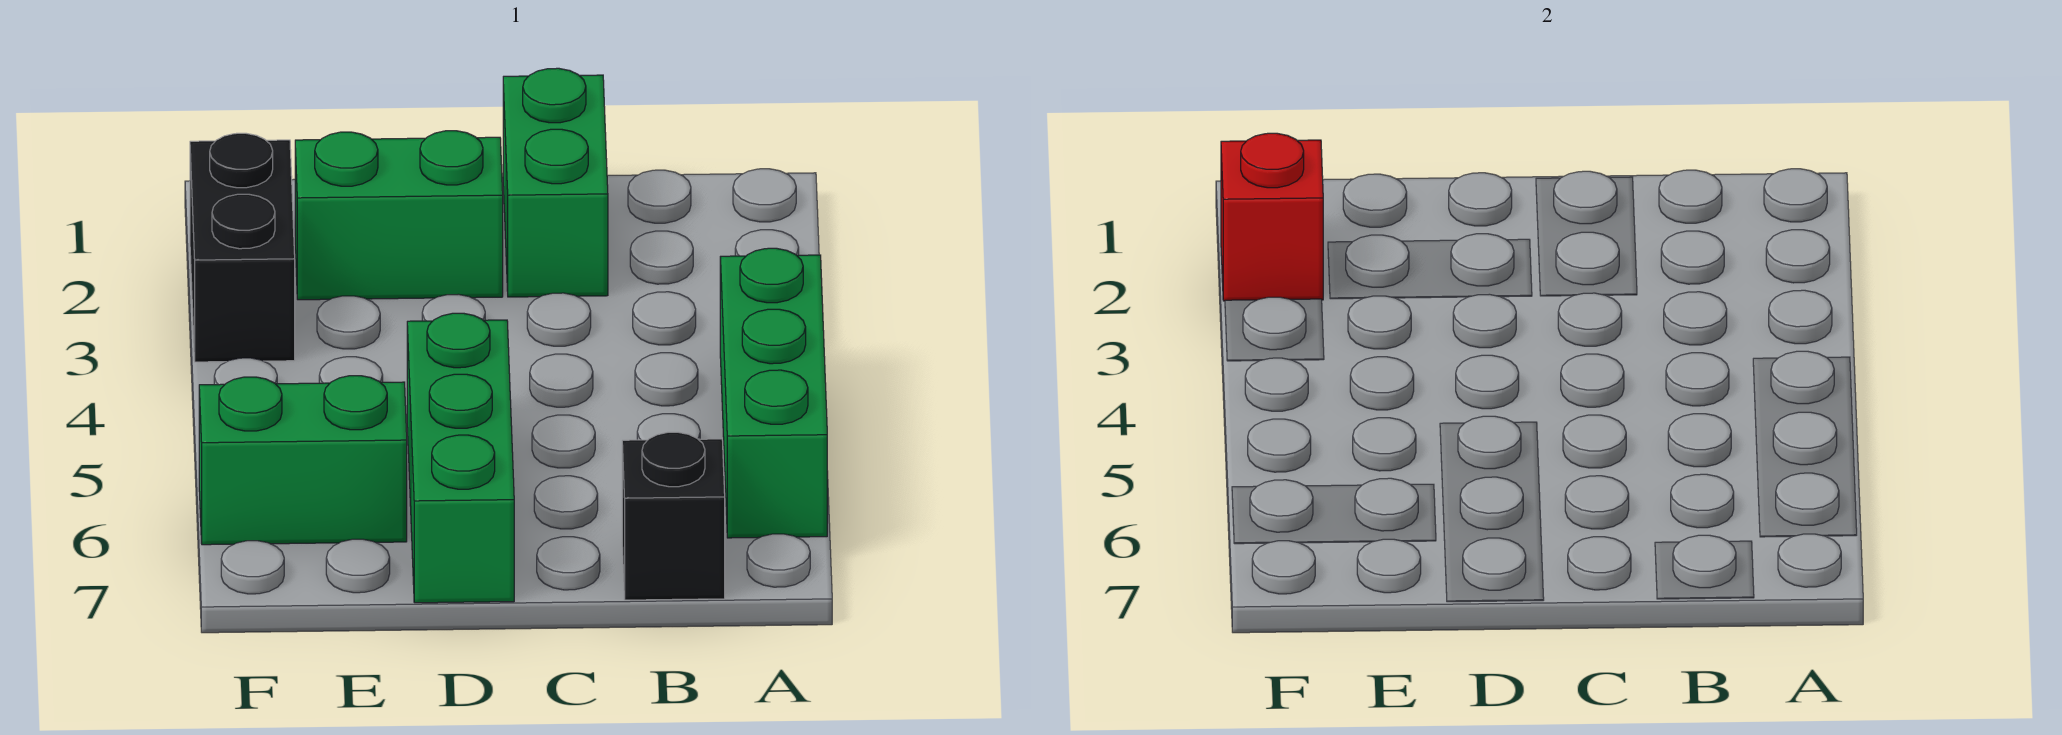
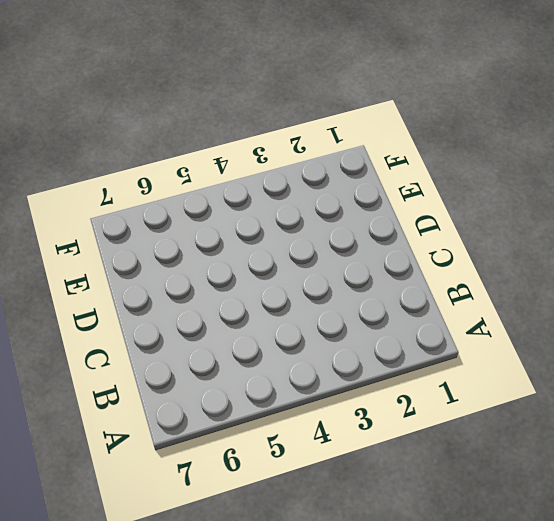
none -> green 1x3 brick [720,248,827,538]
none -> black 1x1 brick [622,432,725,600]

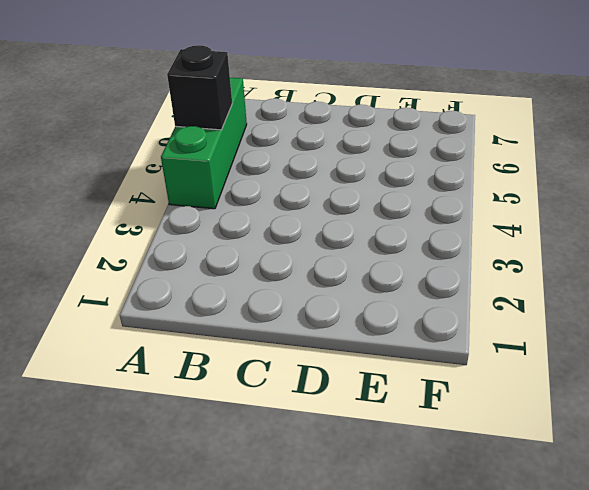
black 1x1 brick [167,45,232,130] -> black 1x1 brick moved to [622,432,725,600]
none -> green 1x2 brick [503,68,608,297]
none -> green 1x2 brick [295,131,503,300]

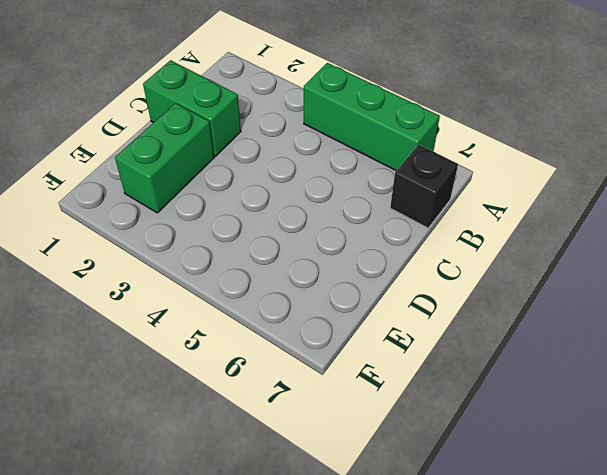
none -> green 1x3 brick [407,313,514,603]
none -> green 1x2 brick [199,376,407,545]

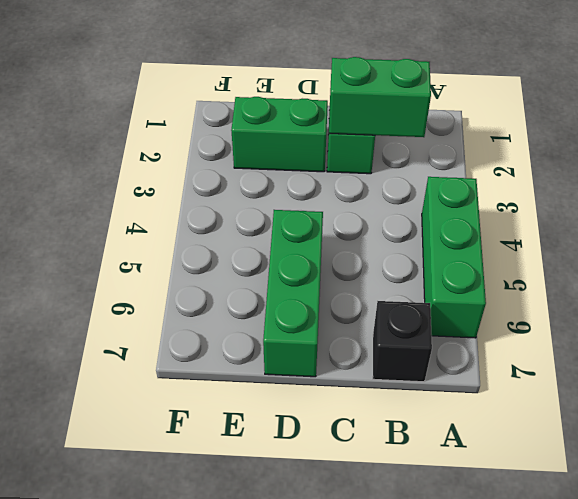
green 1x2 brick [329,57,431,137] -> green 1x2 brick moved to [199,376,407,545]
none -> black 1x2 brick [190,133,295,362]
none -> red 1x1 brick [1221,133,1323,301]

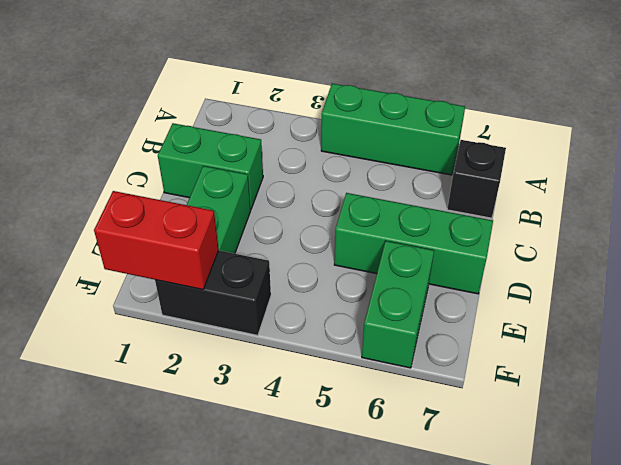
red 1x2 brick [94,191,219,290] -> red 1x1 brick [1221,133,1323,301]

